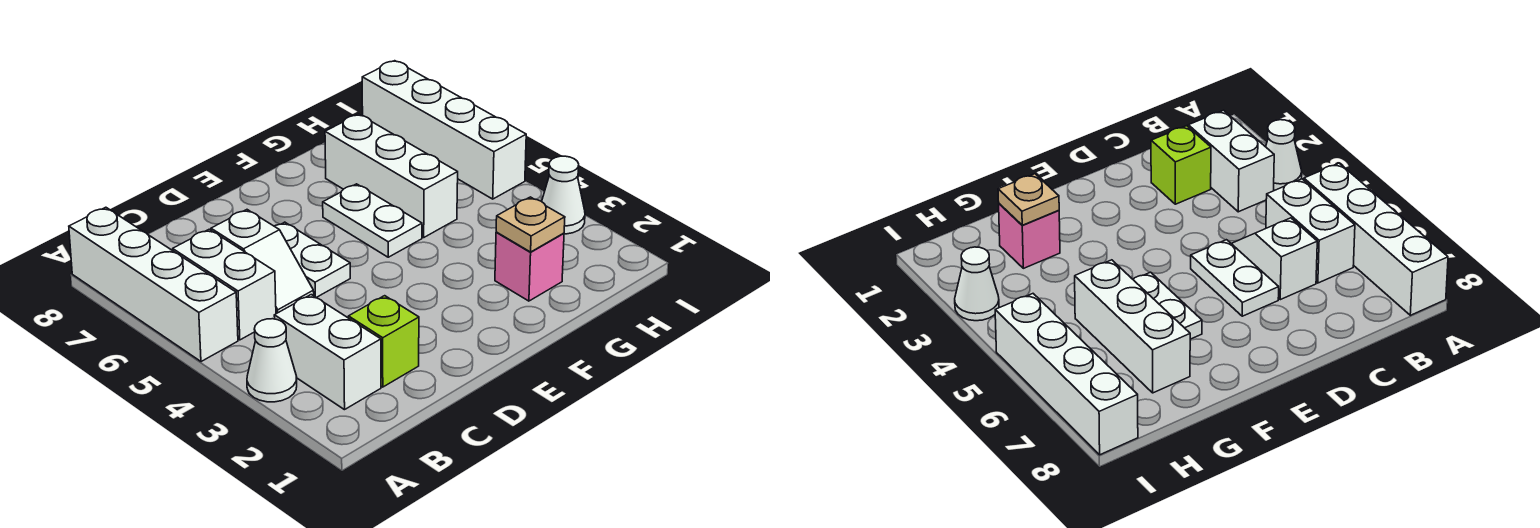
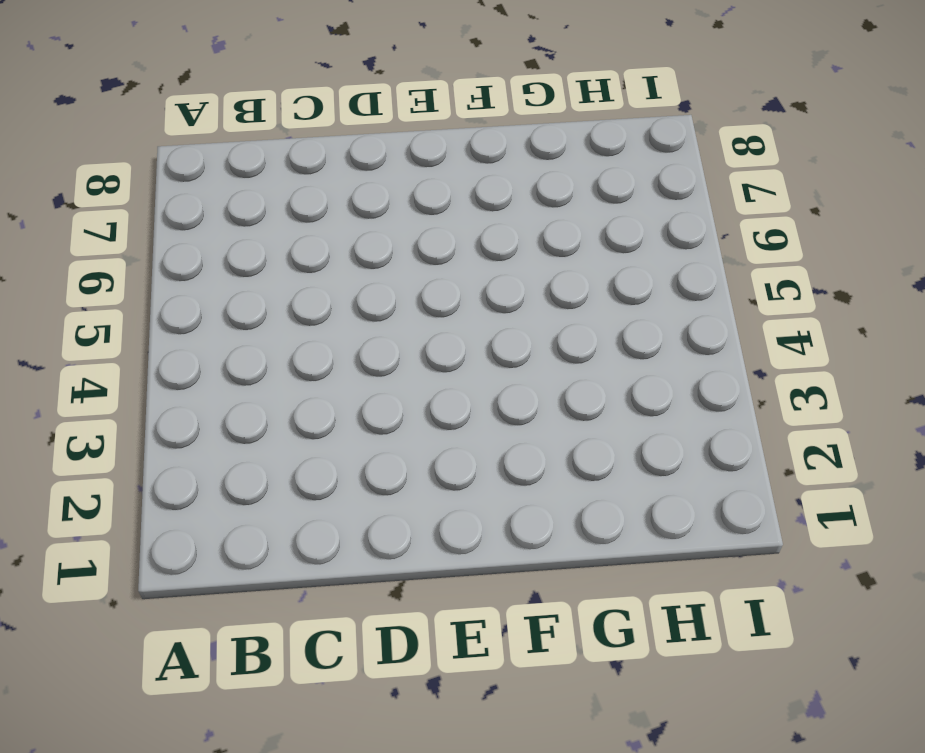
none -> white 1x1 cone [247,319,297,402]
none -> white 1x4 brick [69,207,238,362]
none -> white 1x2 brick [274,295,381,410]

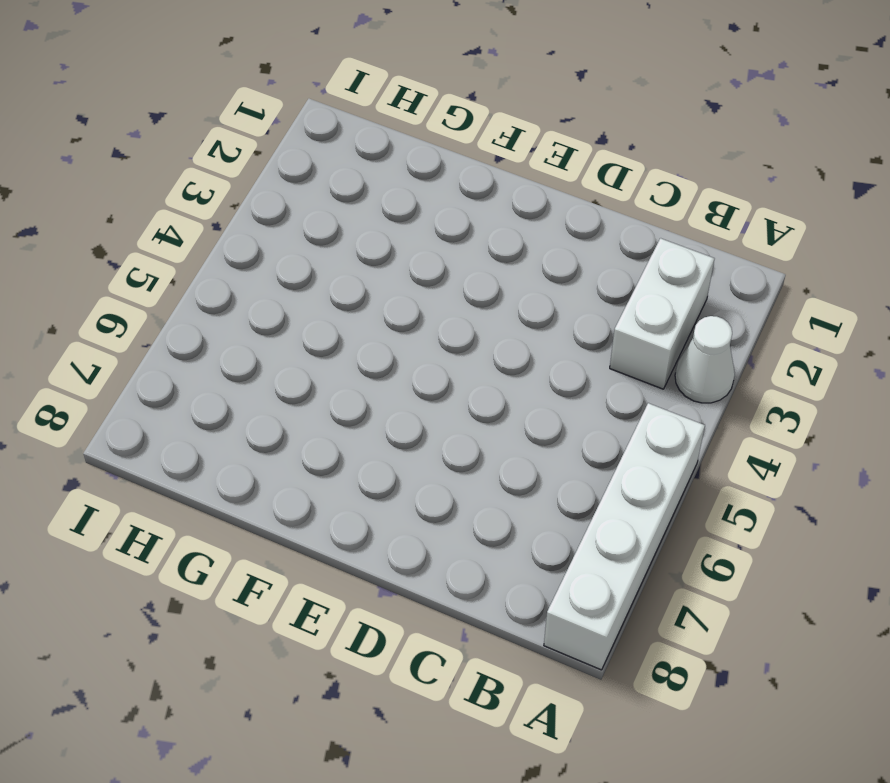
none -> white 1x2 brick [173,229,276,340]
none -> lime 1x1 brick [348,296,419,387]
none -> white 1x2 slope [211,210,314,314]

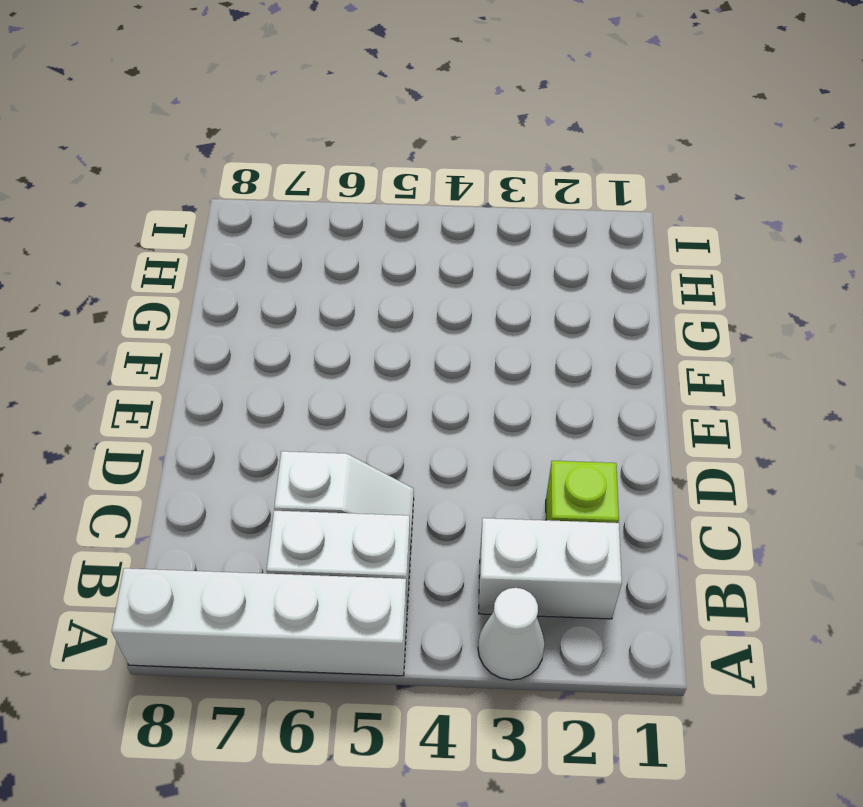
none -> white 1x2 plate [274,222,350,298]
none -> white 1x2 plate [323,184,422,257]
none -> pink 1x1 brick [495,232,564,301]

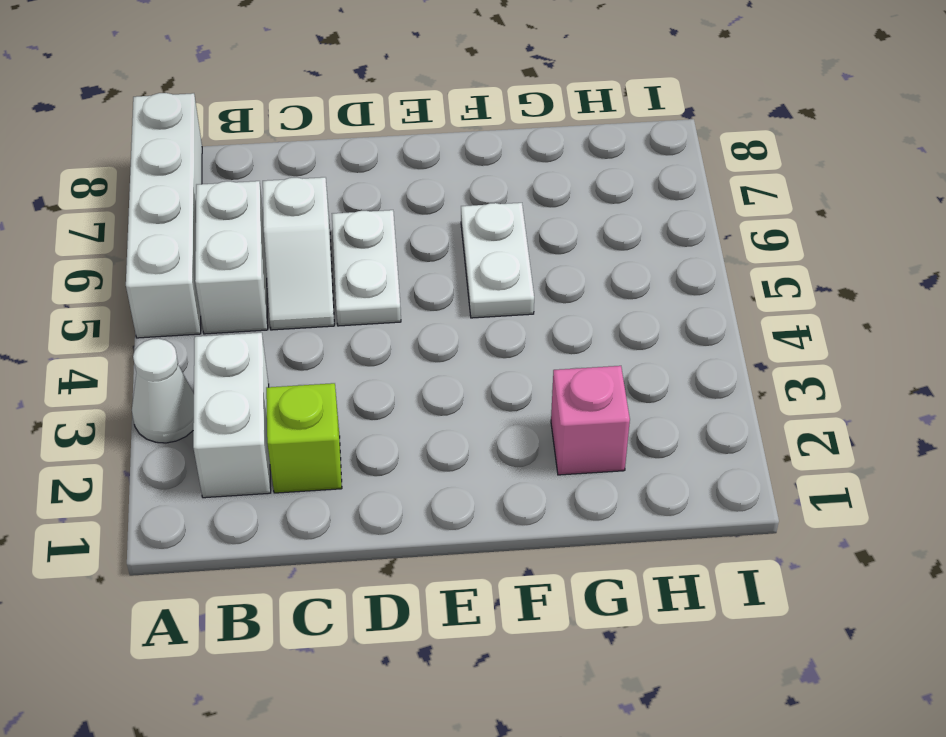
none -> white 1x3 brick [325,114,458,237]
none -> white 1x1 cone [542,156,585,234]
none -> white 1x4 brick [362,61,526,199]

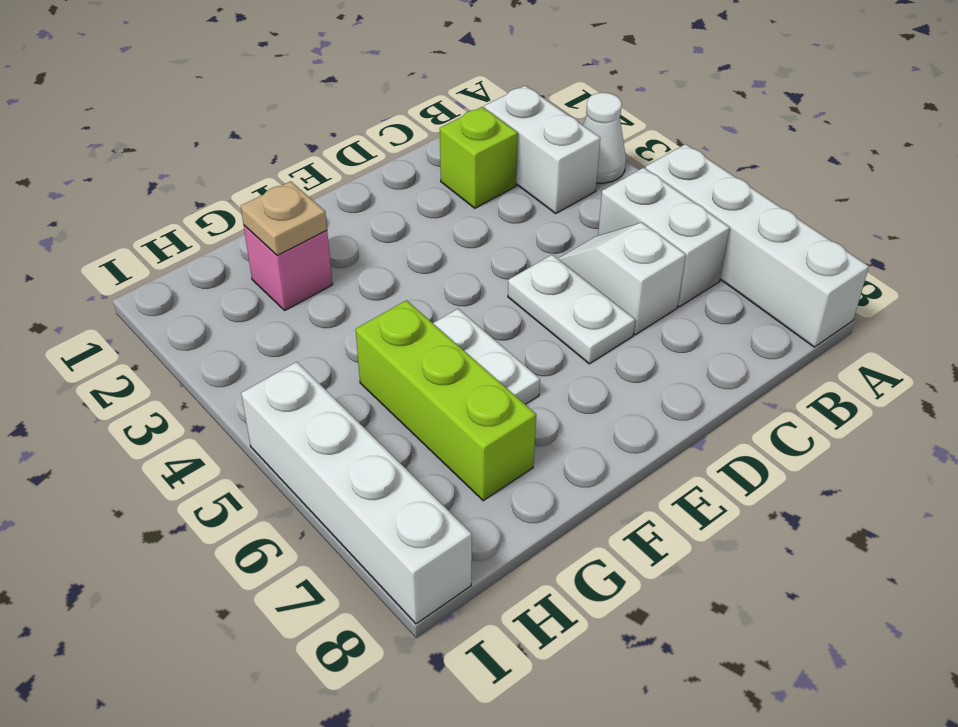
lime 1x3 brick [356,300,536,501] -> white 1x3 brick [325,114,458,237]
none -> white 1x1 cone [542,156,585,234]

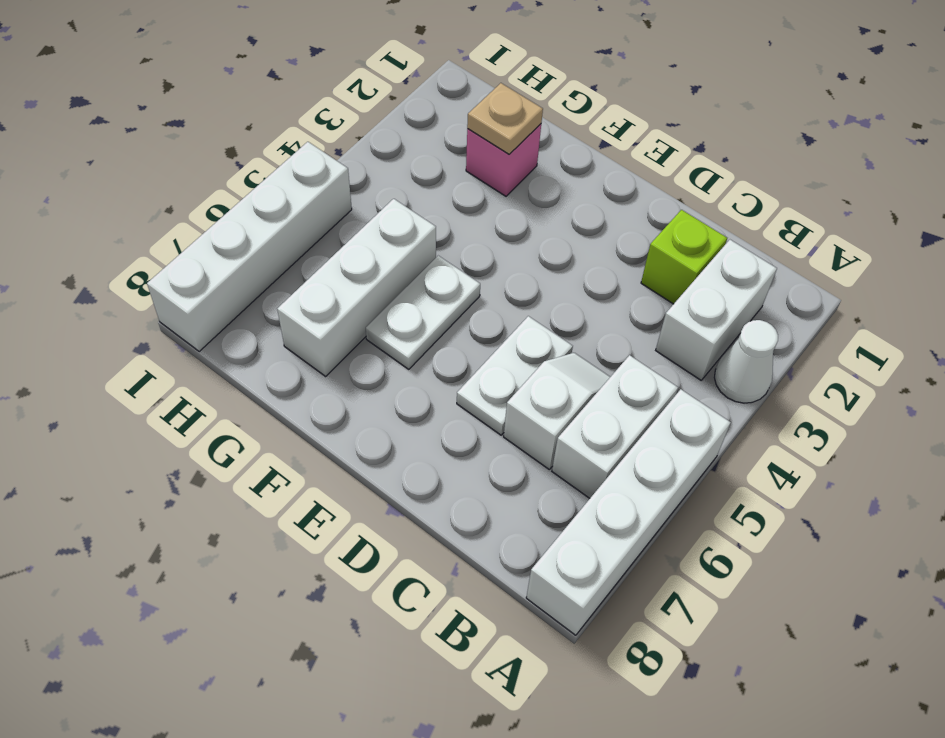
none -> white 1x1 cone [542,156,585,234]

